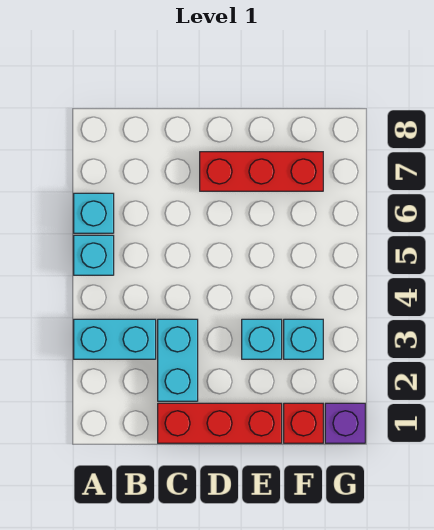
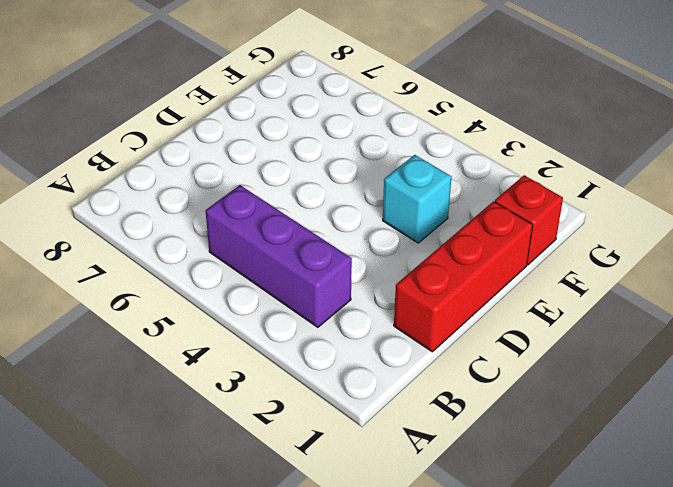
purple 1x3 brick [205,185,352,327] -> cyan 1x2 brick [74,319,156,359]
none -> cyan 1x1 brick [74,235,114,275]
none -> cyan 1x1 brick [74,193,114,233]

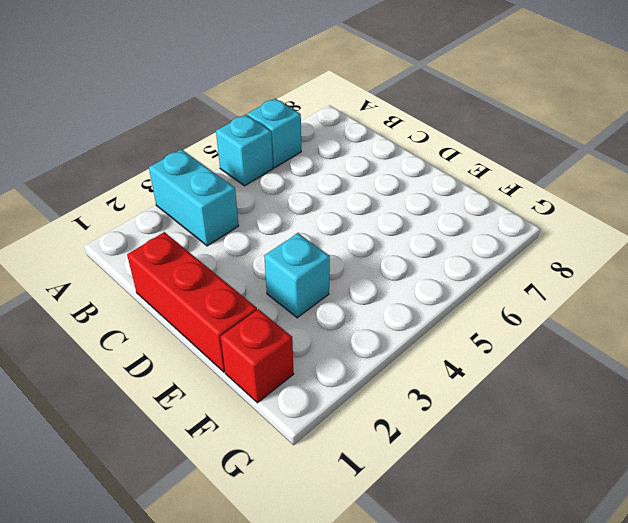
none -> cyan 1x2 brick [158,319,198,401]
none -> red 1x3 brick [200,152,323,191]

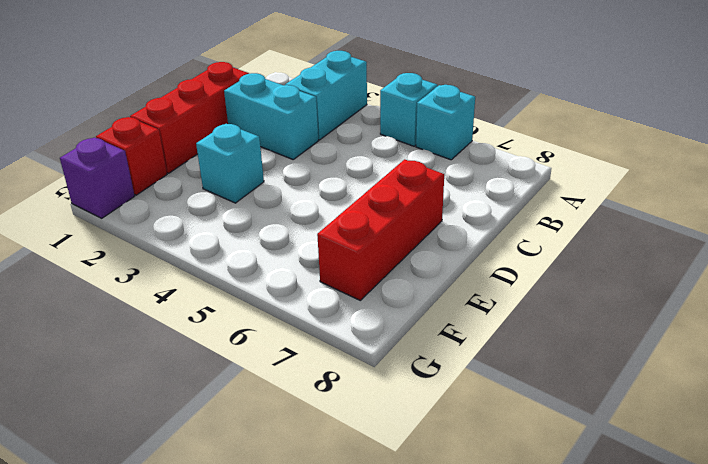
none -> cyan 1x1 brick [284,319,323,359]

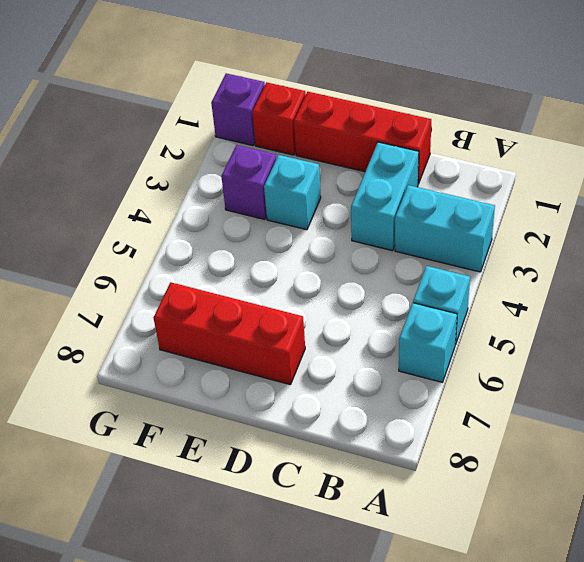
purple 1x1 brick [221,145,277,219] -> cyan 1x1 brick [284,319,323,359]

